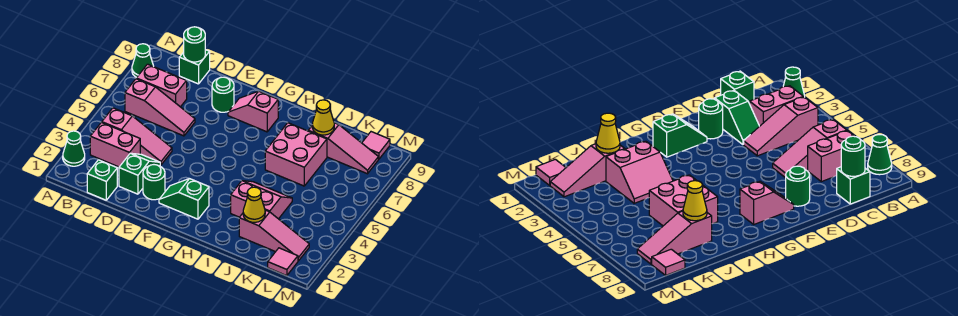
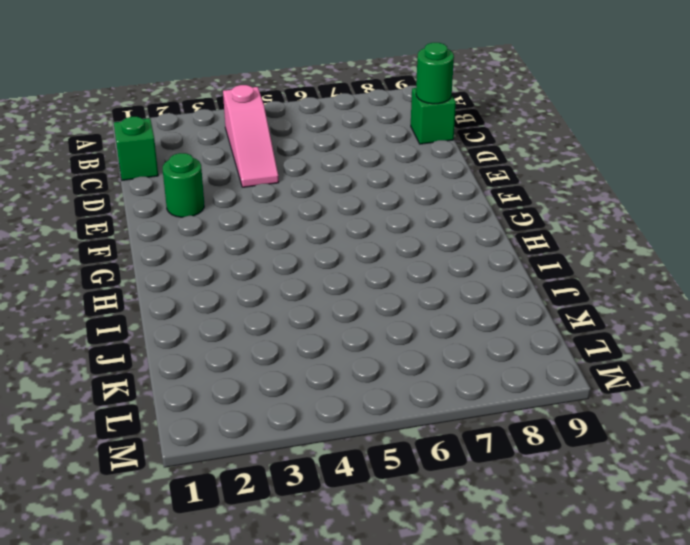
none -> green 1x1 cone [63,131,85,166]
none -> green 1x1 cone [132,44,154,77]
none -> pink 1x2 brick [90,122,140,167]

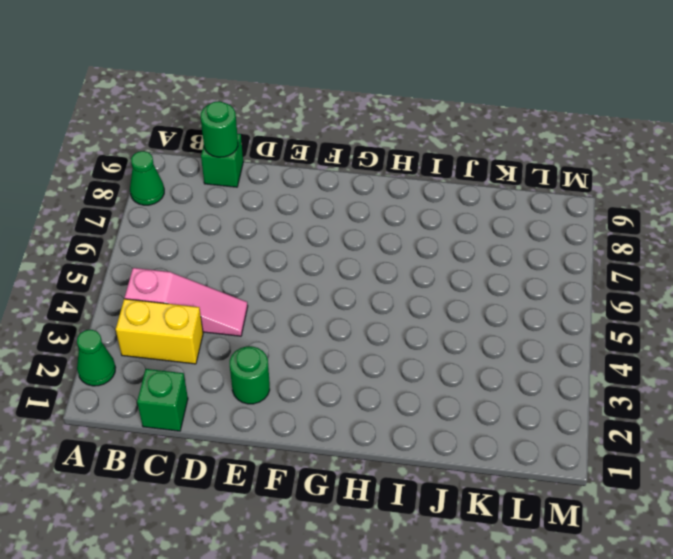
yellow 1x2 brick [116,299,203,364] -> pink 1x2 brick [90,122,140,167]
none -> pink 1x3 slope [125,79,195,136]
none -> pink 1x2 brick [136,64,187,107]
none -> green 1x2 slope [119,153,160,194]

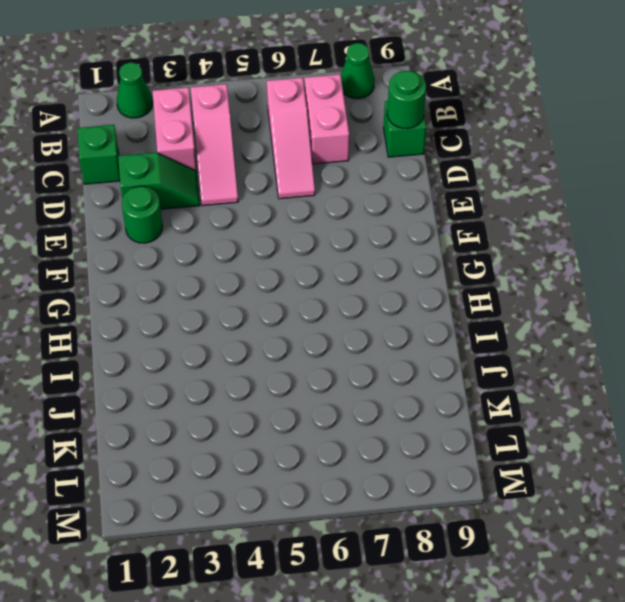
none -> green 1x1 round brick [212,77,234,112]
none -> green 1x2 slope [159,179,209,219]
none -> pink 1x2 slope [228,91,278,132]

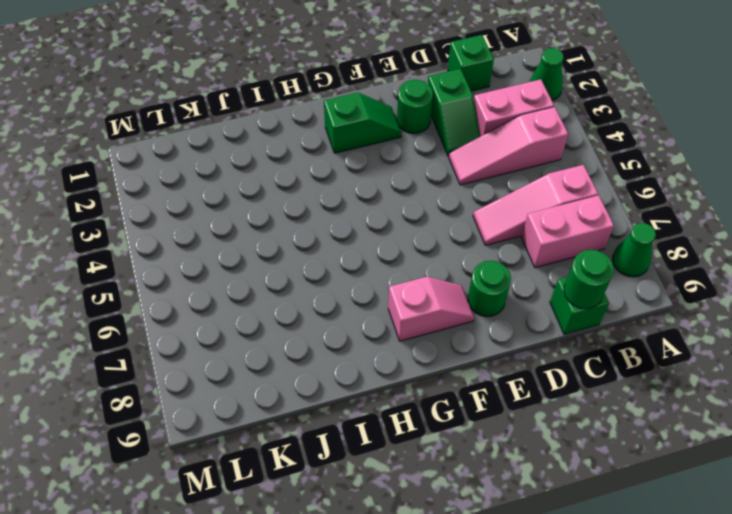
none -> pink 2x2 slope [231,181,292,219]
none -> pink 2x2 brick [265,123,327,186]
none -> pink 1x3 slope [239,210,309,261]

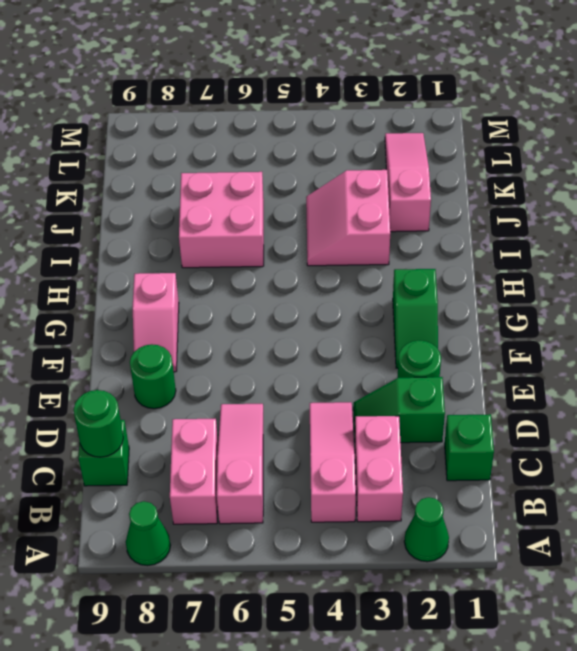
none -> pink 1x3 slope [308,123,378,174]
none -> pink 1x1 tile [268,248,298,276]
none -> pink 1x1 tile [362,132,390,159]

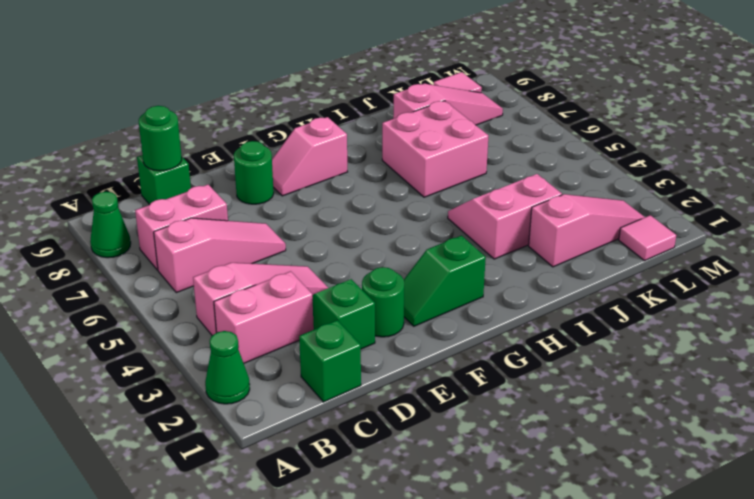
none -> yellow 1x1 cone [243,187,265,222]
none -> yellow 1x1 cone [312,100,334,135]

